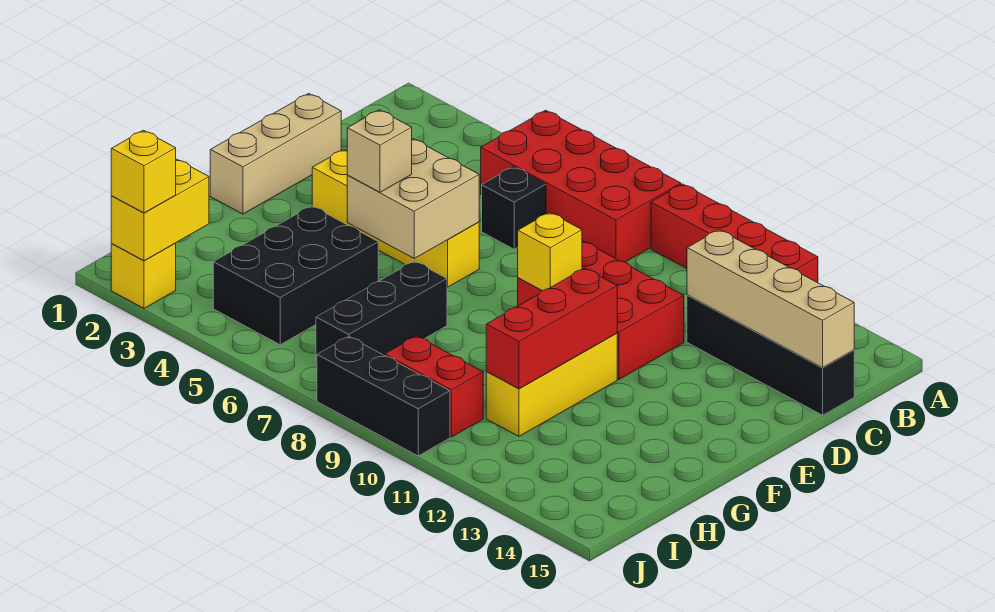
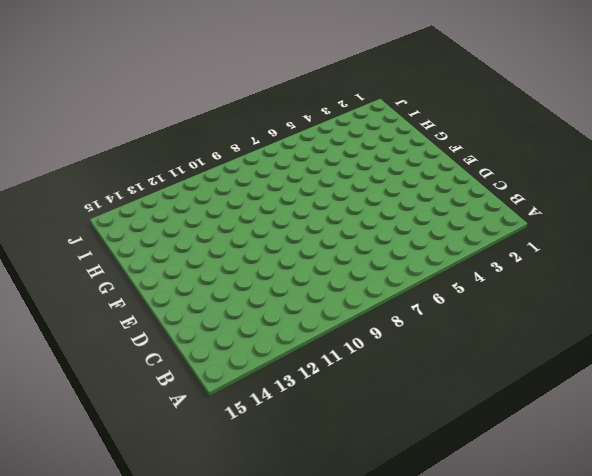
none -> red 2x4 brick [481,110,681,262]
none -> red 1x4 brick [651,184,818,283]
none -> black 1x1 brick [482,167,546,249]

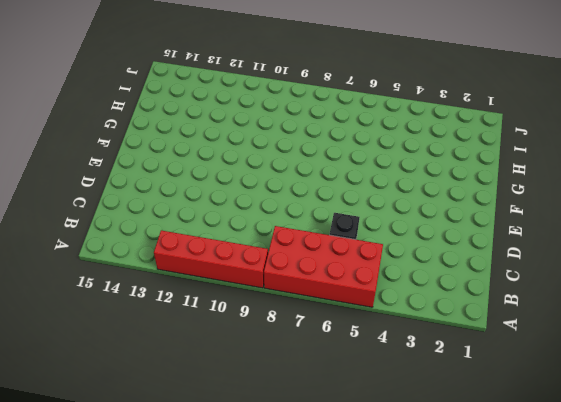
none -> black 1x4 brick [687,295,854,415]
none -> tan 1x3 brick [210,93,341,214]
none -> red 2x3 brick [518,241,684,379]

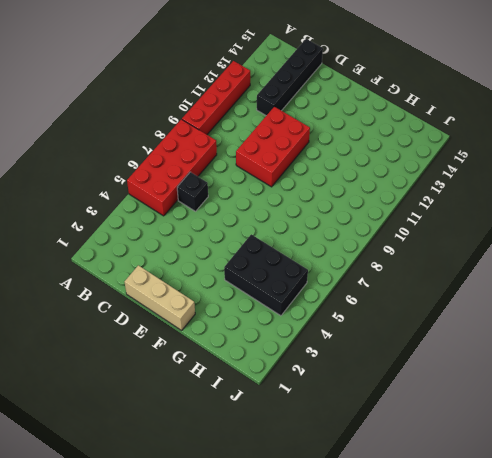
none -> yellow 1x4 brick [312,149,479,287]
none -> yellow 1x3 brick [486,333,617,436]
none -> black 1x3 brick [316,261,447,364]

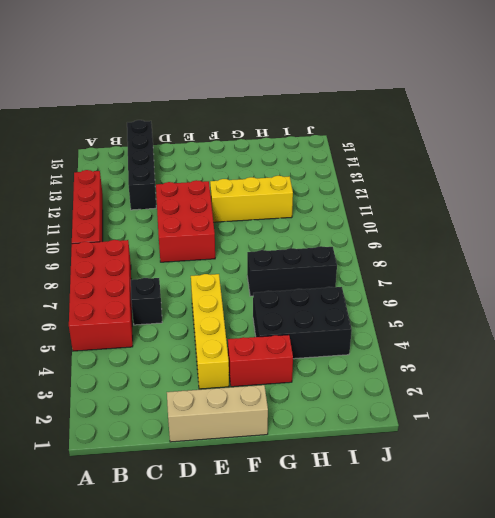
red 1x2 brick [228,335,293,387] -> red 1x2 brick turned to [385,336,483,437]
none -> yellow 1x1 brick [111,243,176,308]
none -> black 1x3 brick [317,337,450,456]
none -> tan 1x4 brick [687,230,854,368]

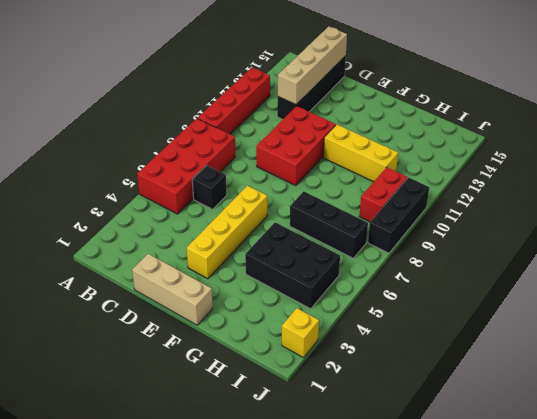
none -> tan 2x2 brick [347,139,479,258]
none -> yellow 1x1 brick [518,212,582,291]
none -> red 1x3 brick [486,268,617,389]

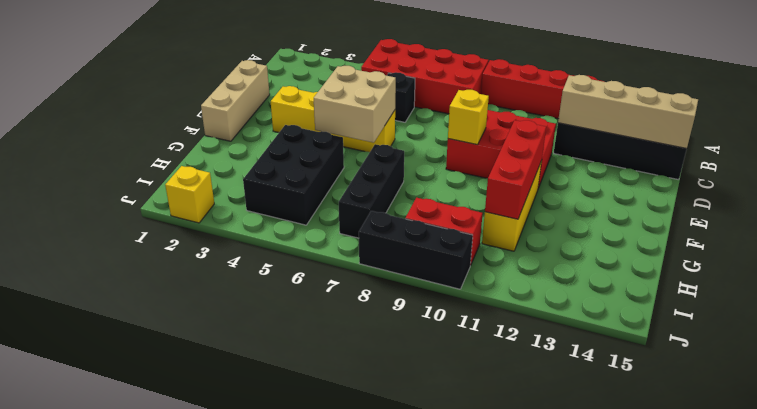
none -> yellow 1x2 brick [111,159,209,261]
none -> tan 1x1 brick [347,110,412,192]
none -> yellow 1x1 brick [111,130,176,213]

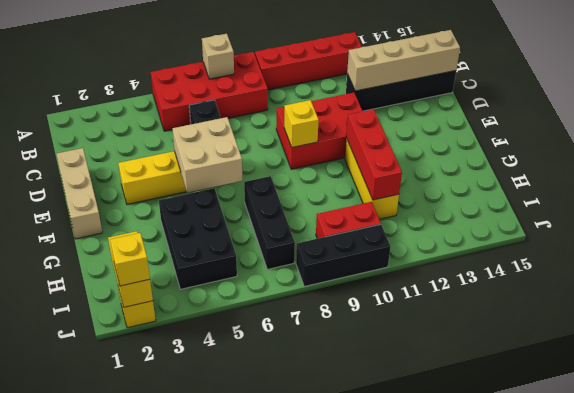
tan 1x1 brick [202,34,234,79] -> tan 1x1 brick moved to [347,110,412,192]

